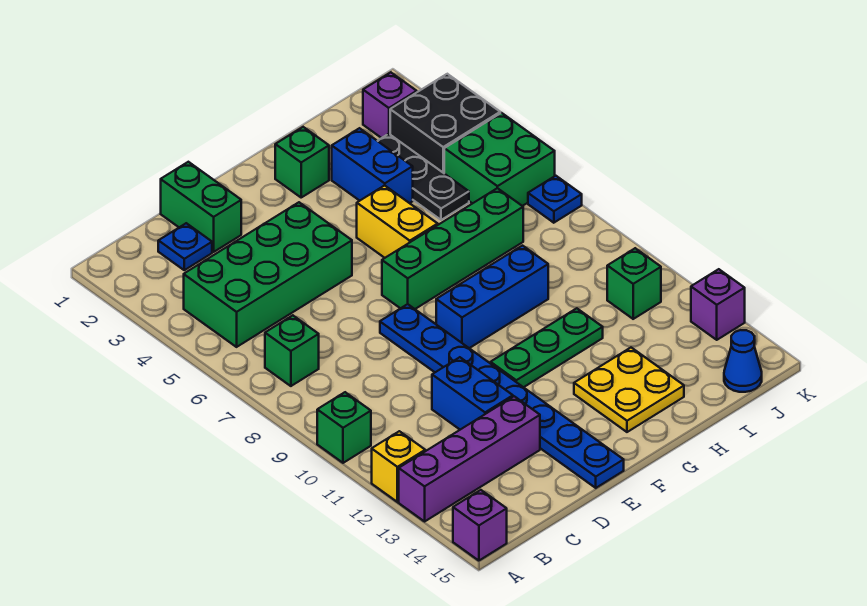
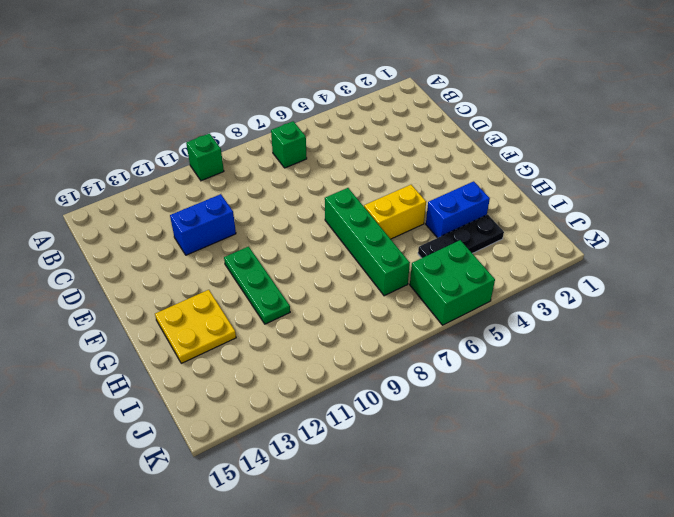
none -> yellow 1x1 brick [372,431,425,502]
none -> purple 1x4 brick [399,396,540,521]
none -> purple 1x1 brick [453,490,507,561]

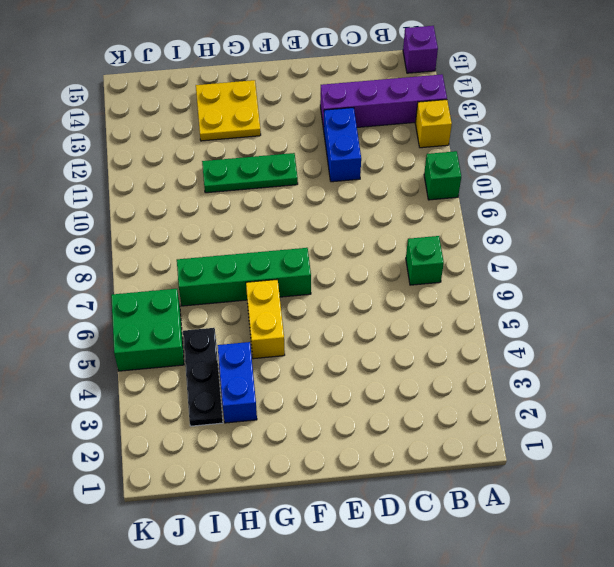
none -> green 2x4 brick [184,202,352,347]
none -> blue 1x1 plate [158,223,212,270]
none -> green 1x2 brick [161,162,241,252]

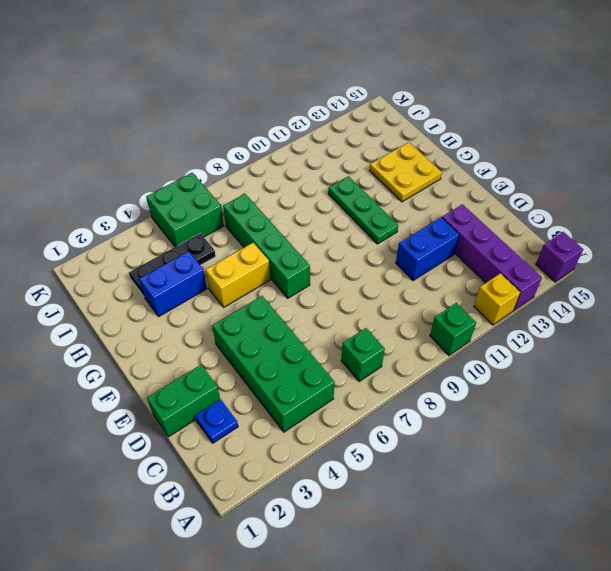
none -> blue 1x8 plate [380,304,624,488]
none -> blue 1x3 brick [436,246,548,348]
none -> green 1x1 brick [275,127,329,197]

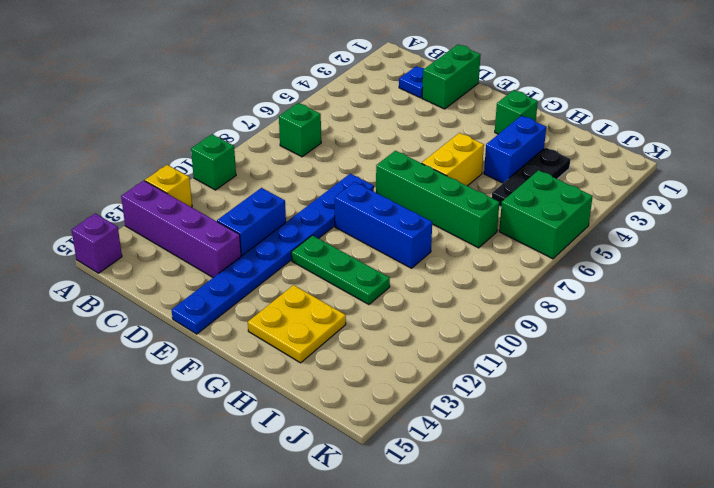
none -> green 2x4 brick [184,202,352,347]
none -> purple 1x1 brick [363,72,417,138]
none -> black 2x2 brick [390,74,500,173]

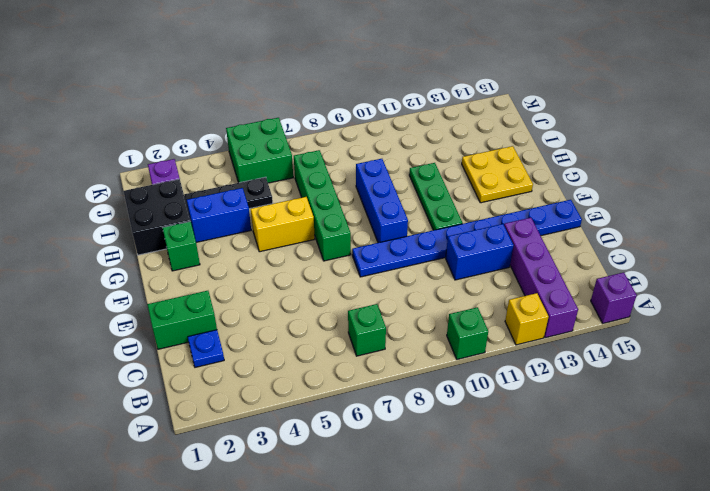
black 2x2 brick [124,179,190,255] -> black 2x2 brick moved to [390,74,500,173]
none -> green 2x4 brick [184,202,352,347]
none -> green 1x1 brick [607,248,661,319]
none -> blue 1x1 cone [724,330,762,392]

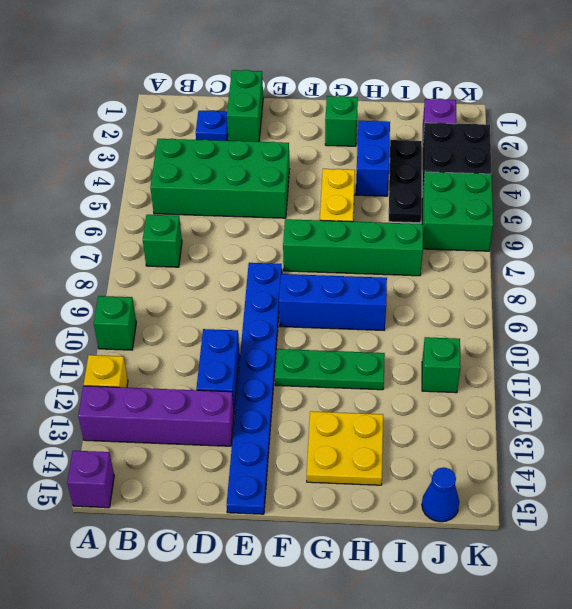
none -> blue 1x1 plate [528,176,582,223]
none -> purple 1x1 brick [691,269,745,340]

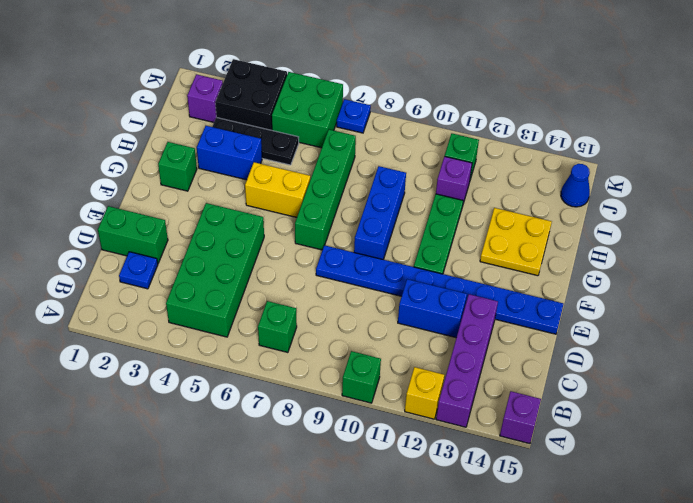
purple 1x1 brick [436,156,472,204] -> purple 1x1 brick moved to [691,269,745,340]

